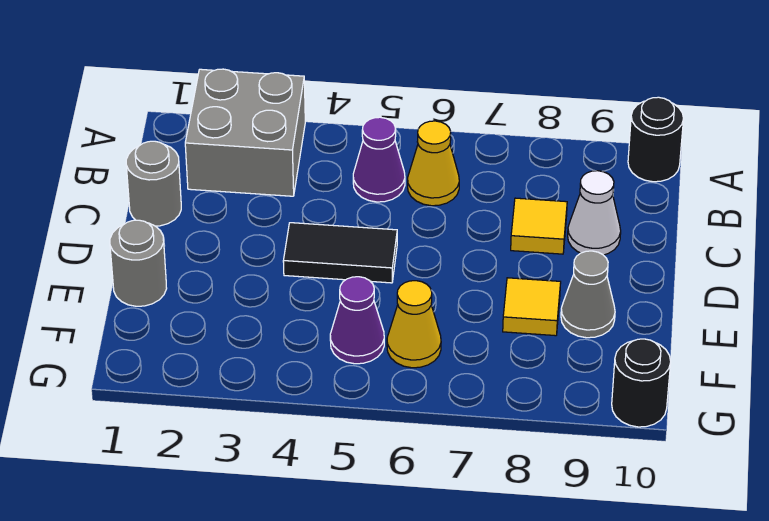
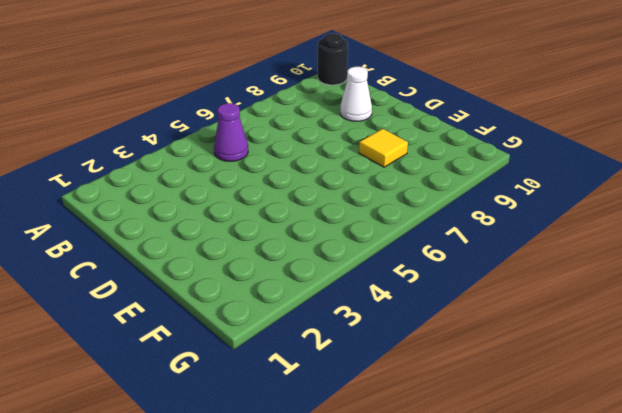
none -> grey 2x2 brick [185,69,305,196]
none -> yellow 1x1 cone [408,121,459,206]
none -> grey 1x1 round brick [126,141,181,226]

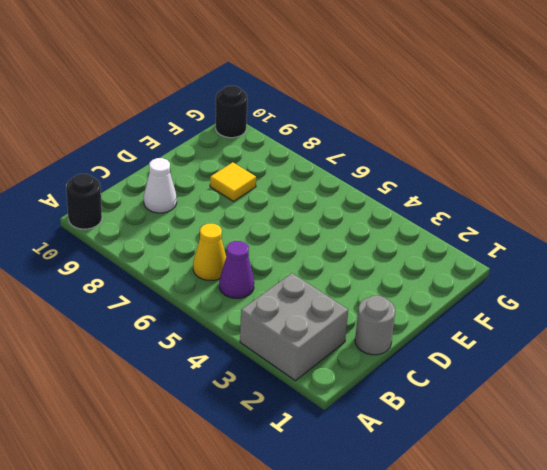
none -> yellow 1x1 tile [511,198,567,254]
none -> black 1x2 tile [283,223,397,283]
none -> grey 1x1 round brick [110,220,167,306]

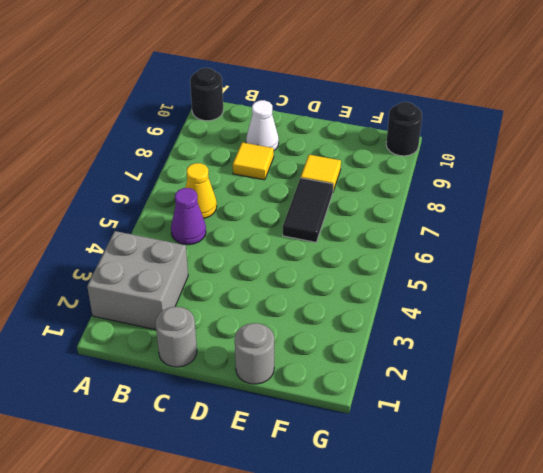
black 1x2 tile [283,178,333,242] -> black 1x2 tile moved to [283,223,397,283]
none -> grey 1x1 cone [561,251,615,338]
none -> purple 1x1 cone [330,277,384,364]
none -> yellow 1x1 cone [387,281,441,368]

